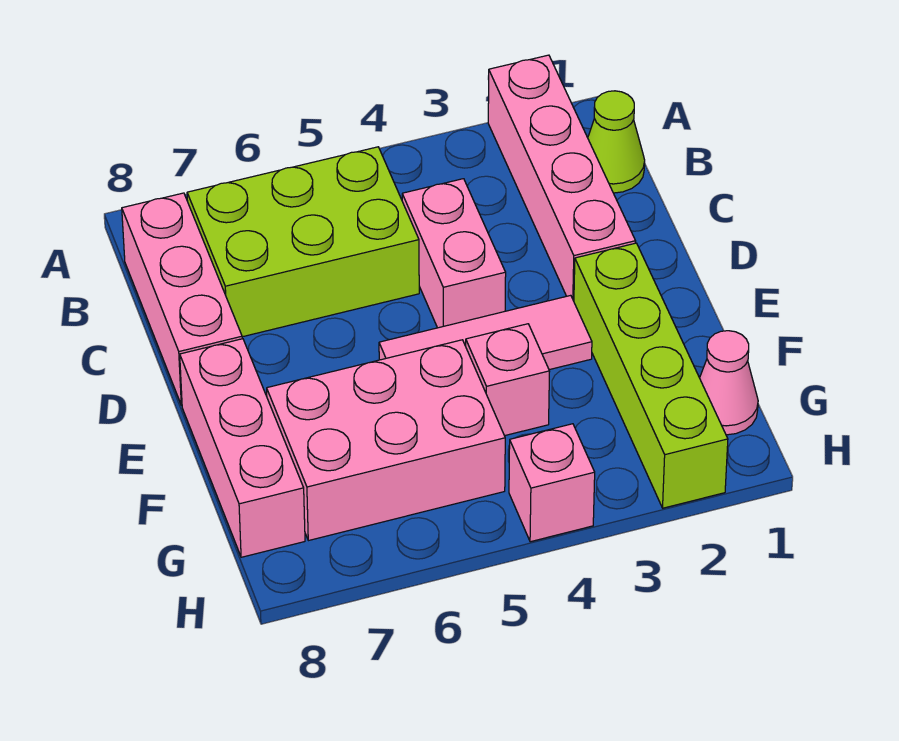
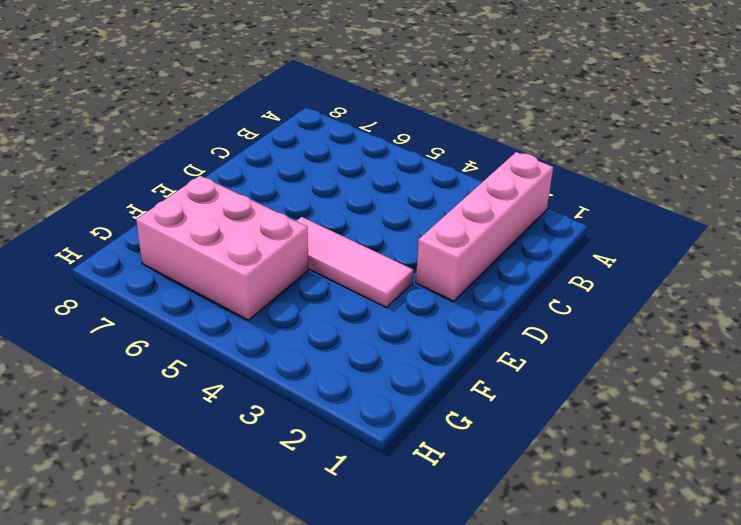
none -> lime 1x1 cone [588,91,645,193]
none -> lime 2x3 brick [187,147,419,337]
none -> pink 1x3 brick [122,193,242,405]

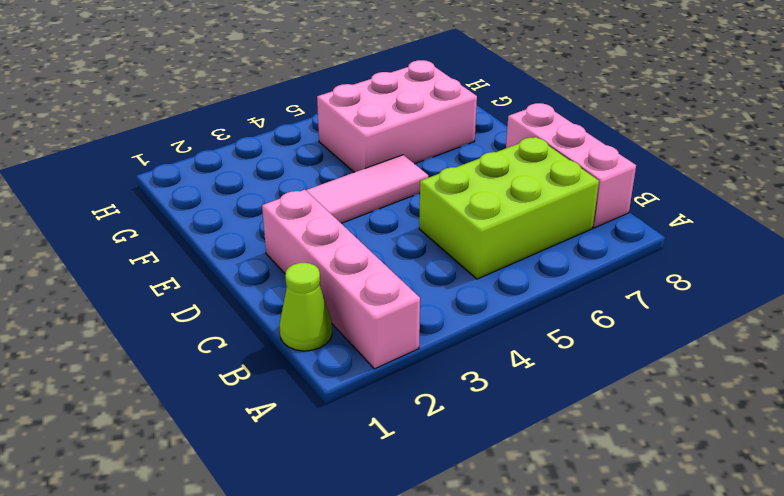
none -> pink 1x2 brick [402,179,506,328]
none -> lime 1x4 brick [574,243,728,508]
none -> pink 1x3 brick [180,339,305,557]

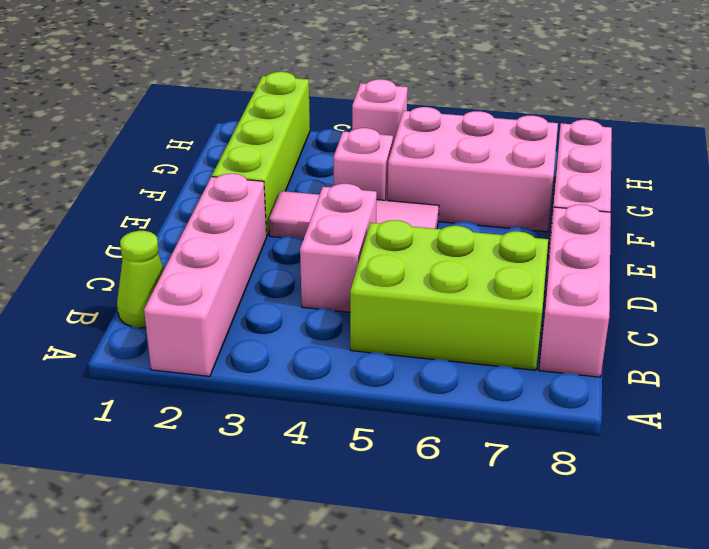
none -> pink 1x1 cone [700,331,758,435]

